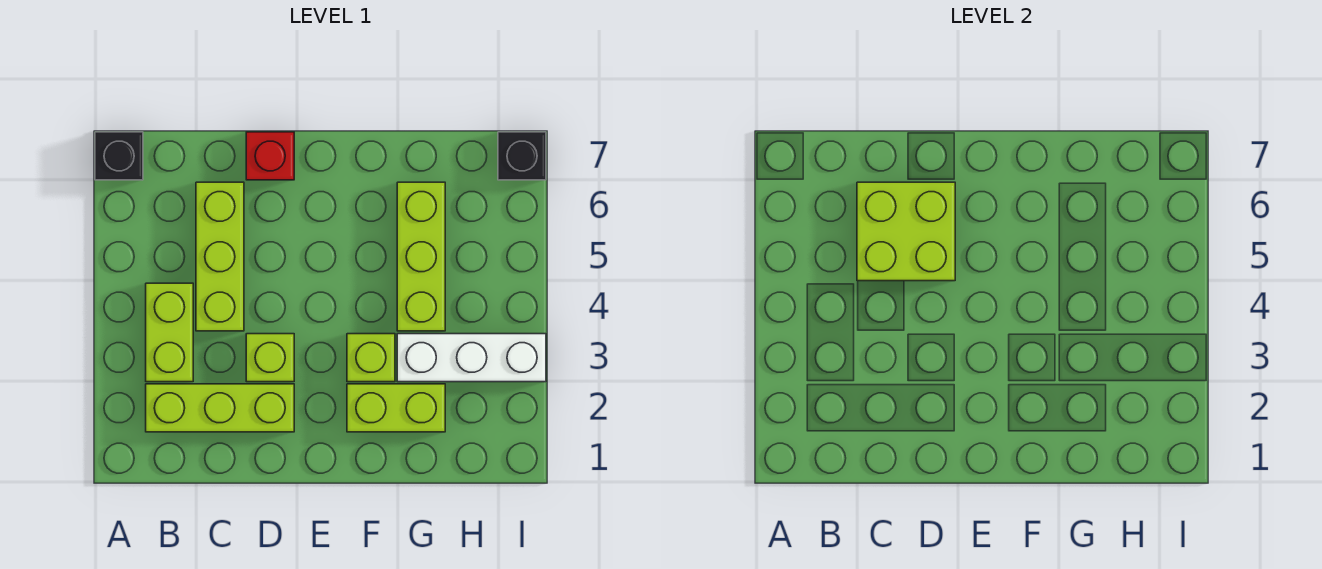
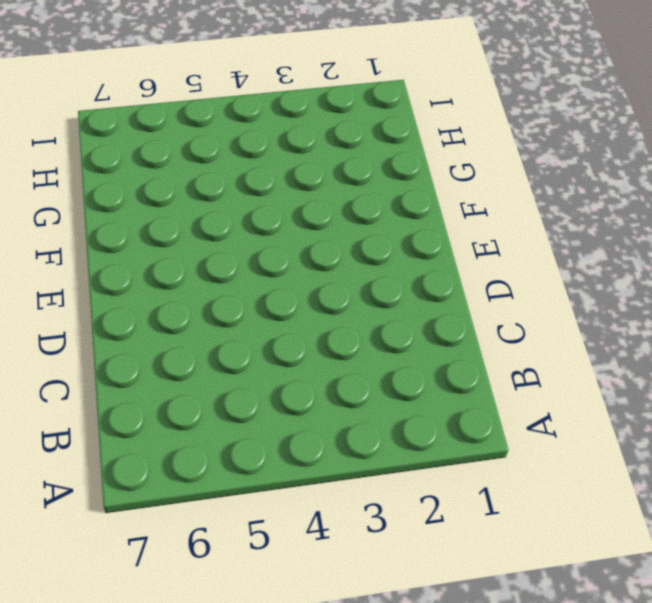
none -> black 1x1 brick [95,132,143,180]
none -> lime 1x3 brick [146,384,294,432]
none -> lime 1x2 brick [146,283,193,382]

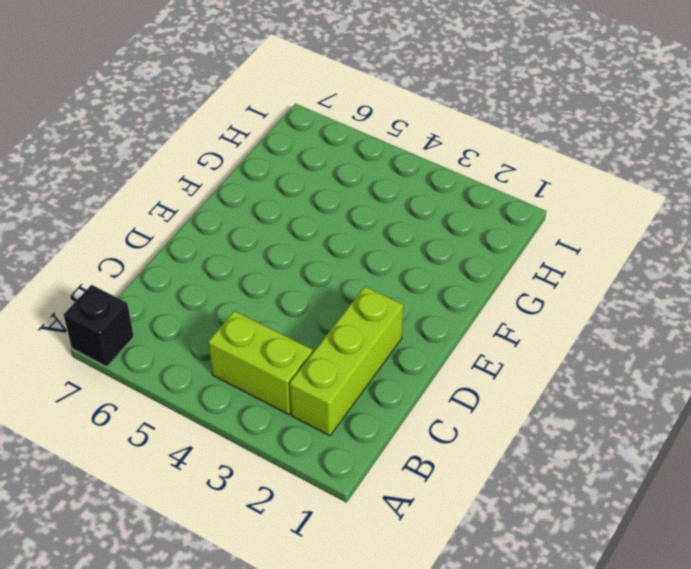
none -> lime 1x3 brick [196,182,244,331]
none -> lime 1x1 brick [246,334,294,382]
none -> red 1x1 brick [246,132,294,180]

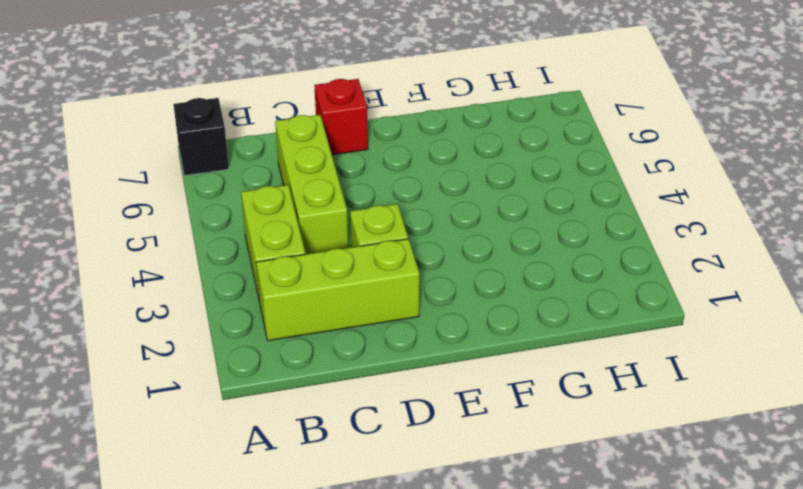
none -> lime 1x2 brick [347,384,445,432]
none -> lime 1x1 brick [347,334,395,382]
none -> white 1x3 brick [397,334,546,382]

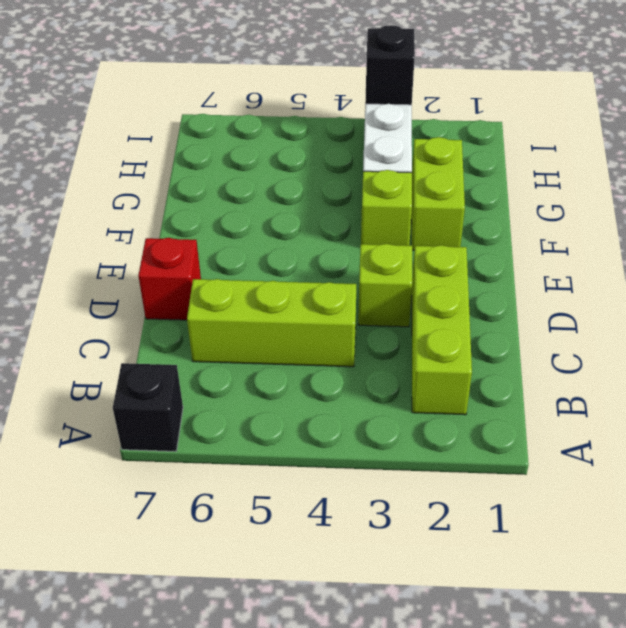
black 1x1 brick [365,25,415,105] -> black 1x1 brick moved to [498,132,546,180]
none -> lime 1x2 brick [146,283,193,382]
none -> lime 1x3 brick [397,182,445,331]
none -> lime 2x2 brick [857,182,955,281]

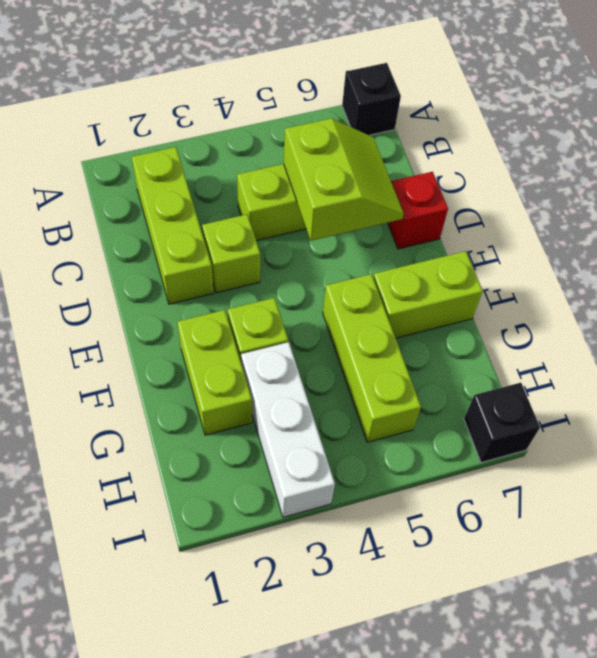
lime 2x2 slope [284,118,404,241] -> lime 2x2 brick [857,182,955,281]
lime 1x3 brick [323,274,421,442] -> lime 1x3 brick turned to [397,182,445,331]
lime 1x2 brick [373,251,483,338] -> lime 1x2 brick moved to [146,283,193,382]

